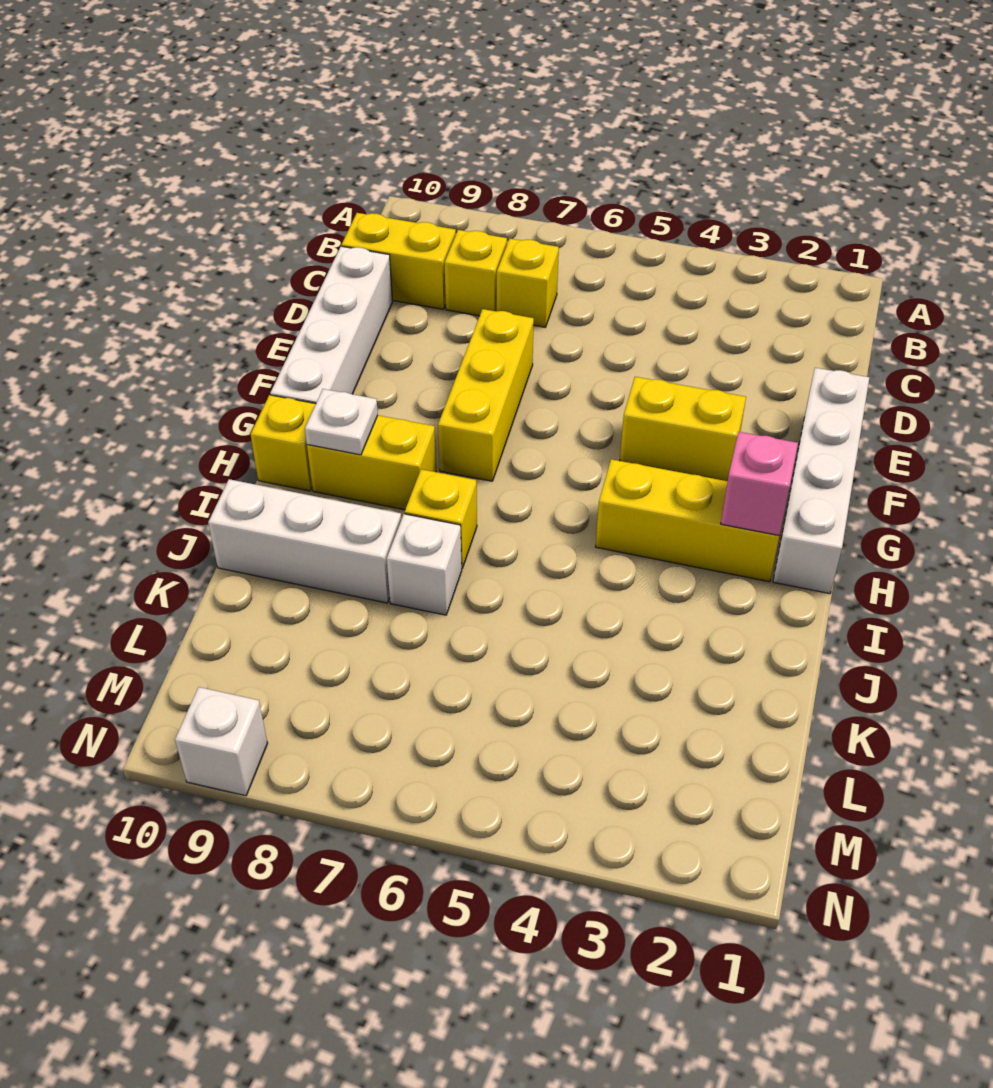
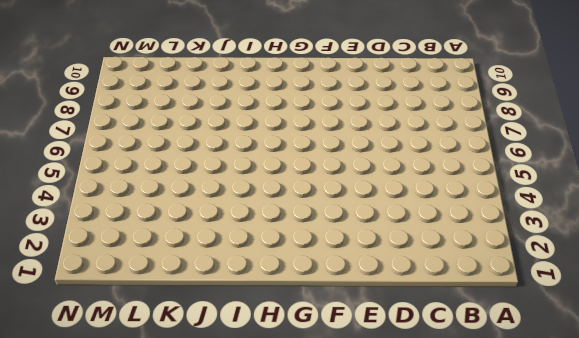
none -> yellow 1x1 brick [497,239,559,327]
none -> yellow 1x1 brick [444,230,507,316]
none -> yellow 1x2 brick [342,213,456,309]

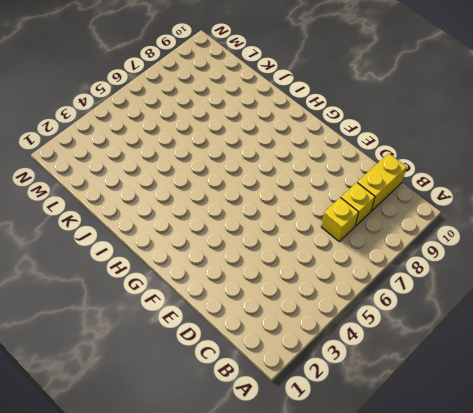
none -> white 1x4 brick [270,246,393,404]
none -> white 1x4 brick [773,368,869,594]
none -> yellow 1x3 brick [438,309,534,481]

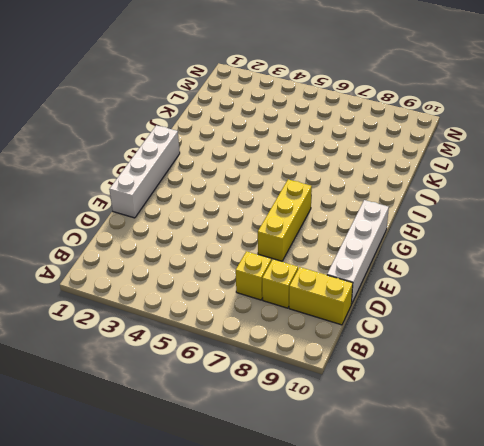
none -> yellow 1x2 brick [620,377,746,481]
none -> yellow 1x3 brick [596,459,779,582]
none -> yellow 1x2 brick [307,415,436,510]

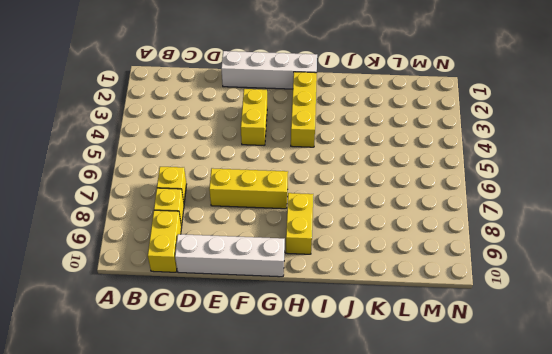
none -> yellow 1x1 brick [251,395,316,491]
none -> yellow 1x1 brick [405,469,477,568]
none -> white 1x1 brick [387,514,462,615]

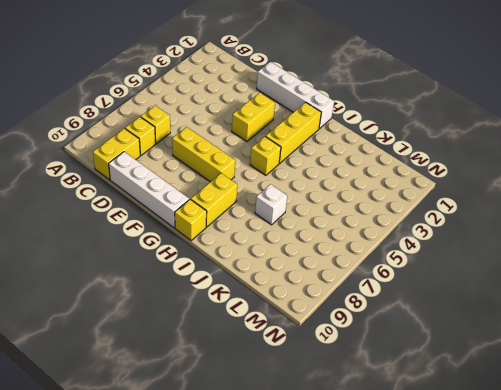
yellow 1x1 brick [250,137,281,175] -> yellow 1x1 brick moved to [405,469,477,568]
none -> white 1x3 brick [208,479,401,603]
none -> white 1x1 brick [175,687,268,796]
none -> pink 1x1 brick [721,432,798,536]

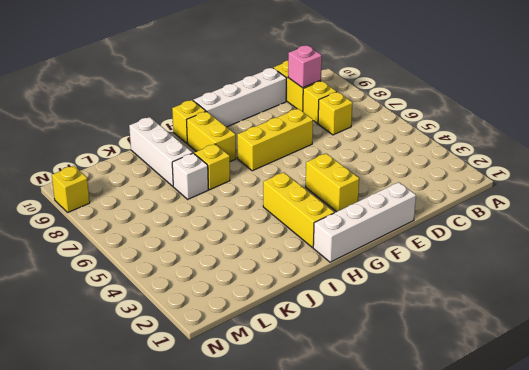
pink 1x1 brick [288,45,322,88] -> pink 1x1 brick moved to [721,432,798,536]
yellow 1x1 brick [52,166,90,212] -> white 1x1 brick [175,687,268,796]
none -> white 1x1 plate [305,389,378,455]

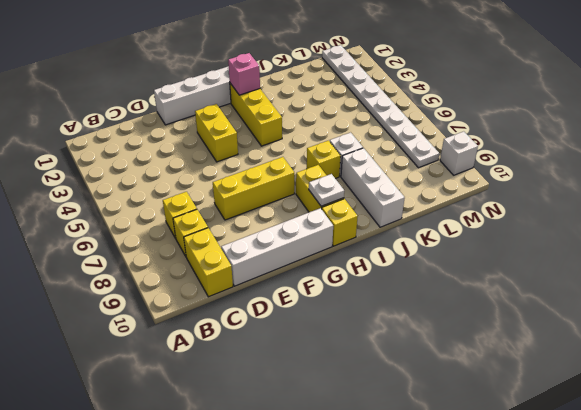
white 1x8 plate [322,45,439,168] -> none

